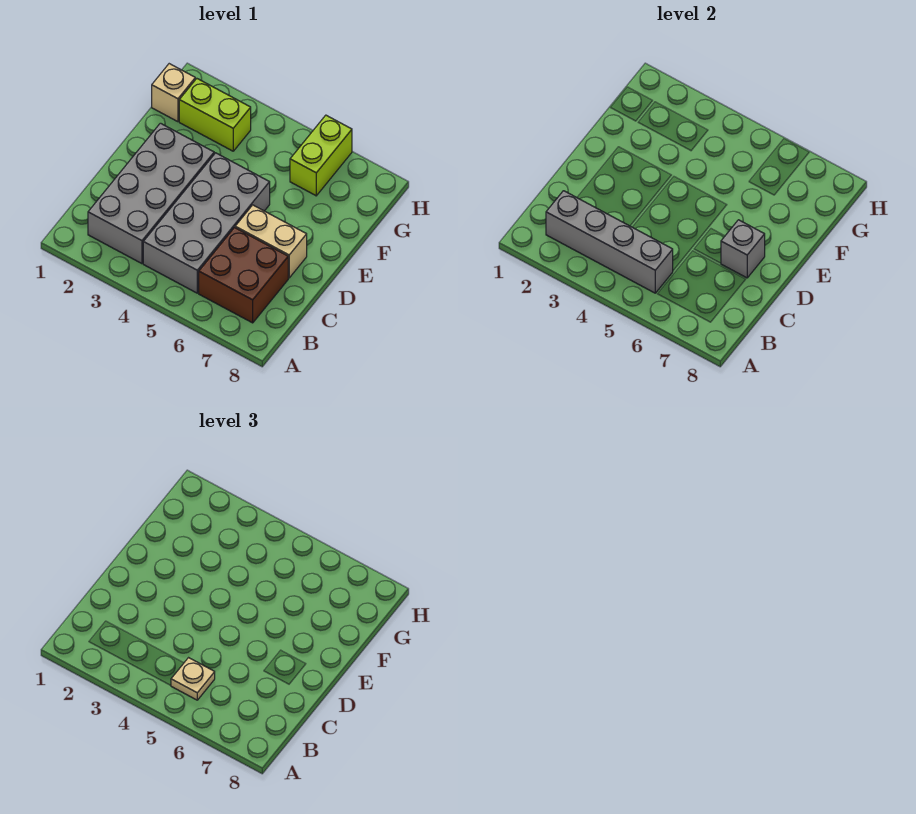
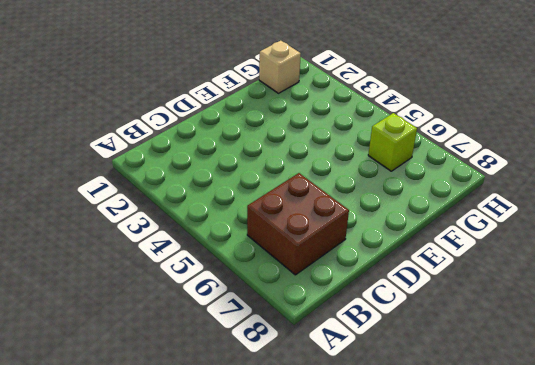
lime 1x1 brick [368,113,417,171] -> lime 1x2 brick [290,115,352,196]
none -> grey 2x4 brick [88,123,214,264]
none -> grey 2x4 brick [143,153,270,293]

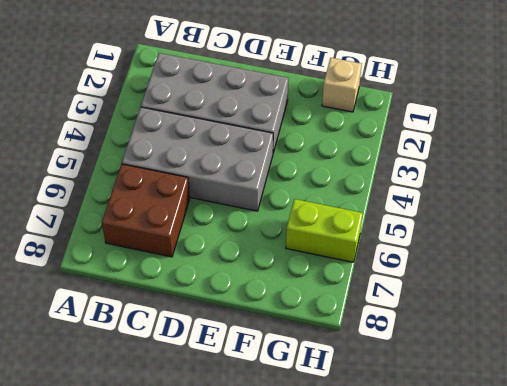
none -> tan 1x2 brick [235,205,307,278]
none -> lime 1x2 brick [179,79,251,151]

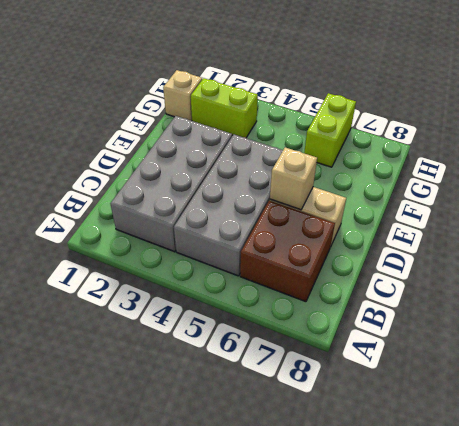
tan 1x1 brick [270,147,317,210] -> none
none -> grey 1x4 brick [546,191,673,293]
none -> grey 1x1 brick [721,220,765,278]

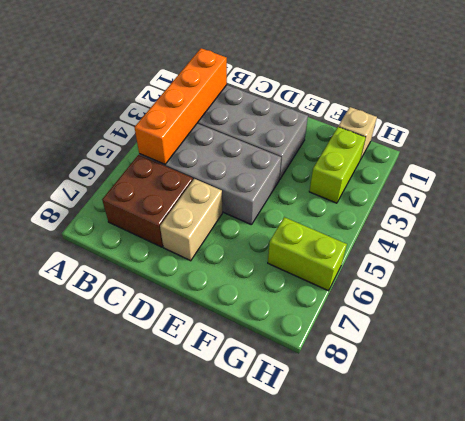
orange 1x4 brick [135,48,227,164] -> grey 1x4 brick [546,191,673,293]
none -> grey 1x1 brick [721,220,765,278]
none -> tan 1x1 plate [171,658,215,700]

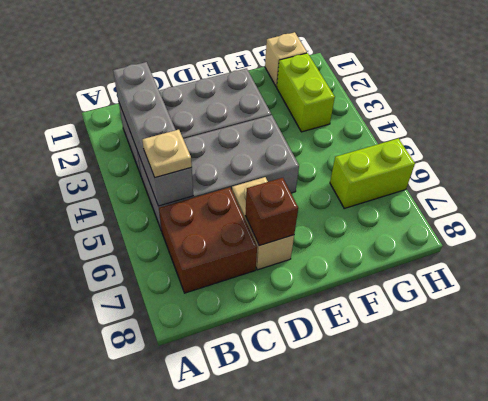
brown 1x1 brick [245,178,298,246] -> grey 1x1 brick [721,220,765,278]

